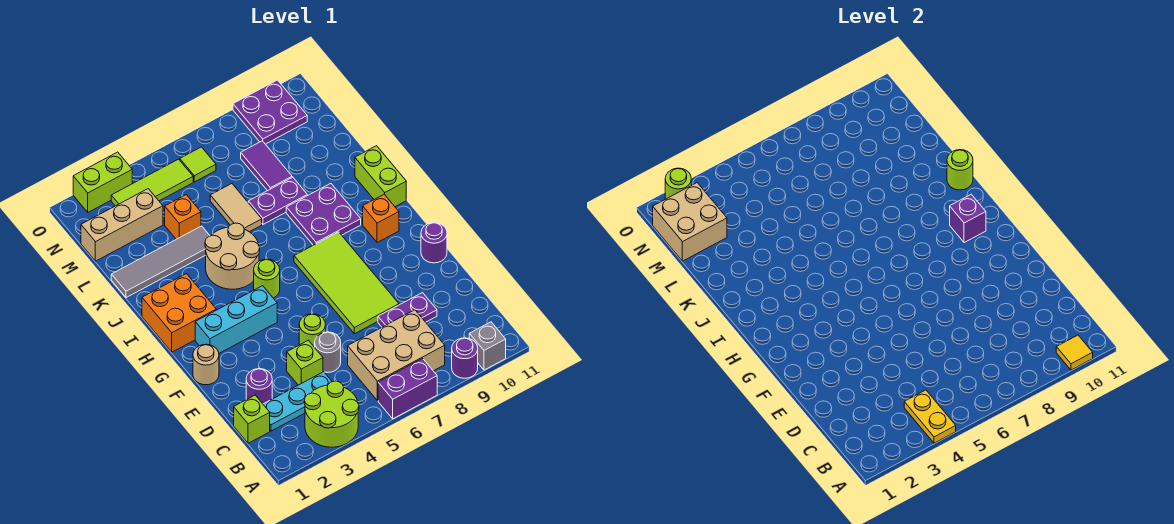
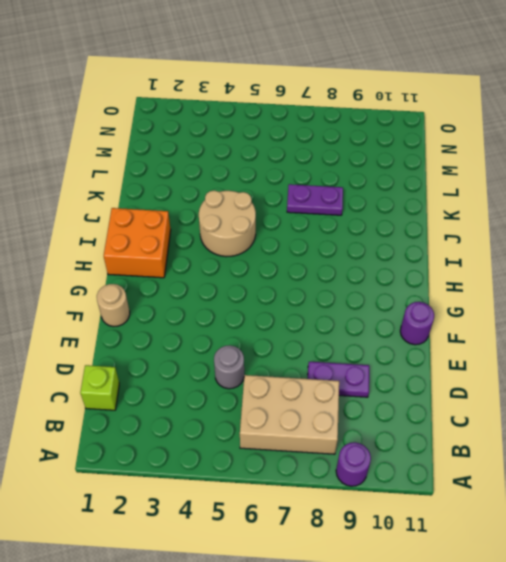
none -> lime 2x2 round brick [304,381,359,447]
none -> purple 1x2 brick [378,358,437,419]
none -> grey 1x1 brick [469,322,506,370]
none -> cyan 1x3 plate [263,372,332,431]

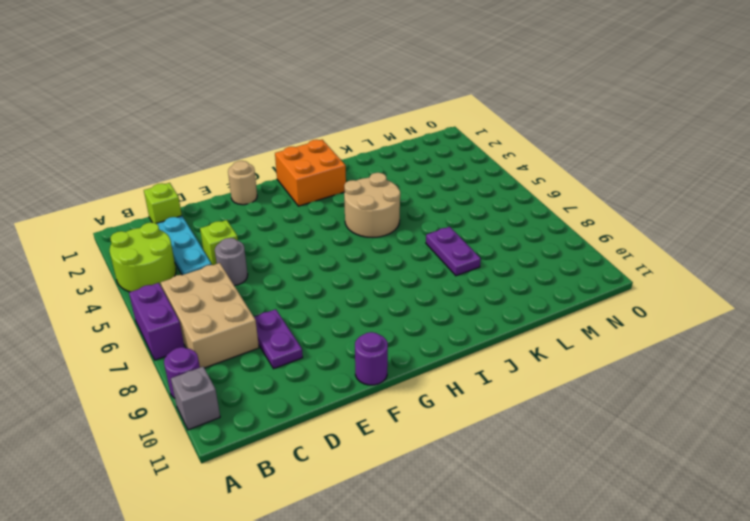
none -> purple 1x1 round brick [246,369,272,404]
none -> lime 1x1 round brick [299,314,325,347]
none -> lime 2x4 tile [294,232,399,334]
none -> cyan 1x3 brick [195,286,277,353]

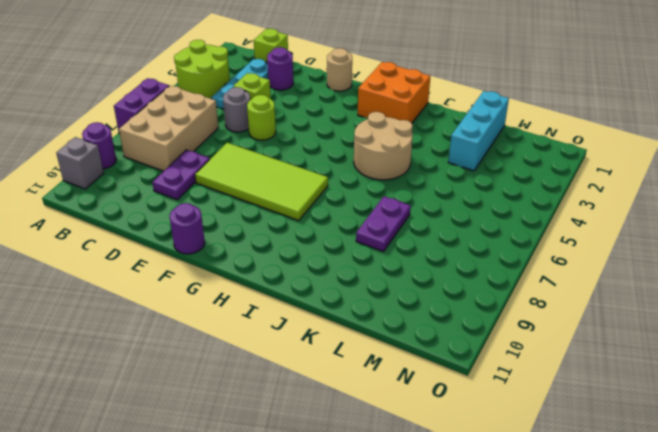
cyan 1x3 brick [448,91,509,171] -> cyan 1x3 brick moved to [195,286,277,353]
none -> lime 1x1 round brick [254,259,280,298]
none -> orange 1x1 brick [363,194,399,243]
none -> purple 2x2 plate [286,183,361,245]
none -> lime 1x2 brick [355,146,406,207]

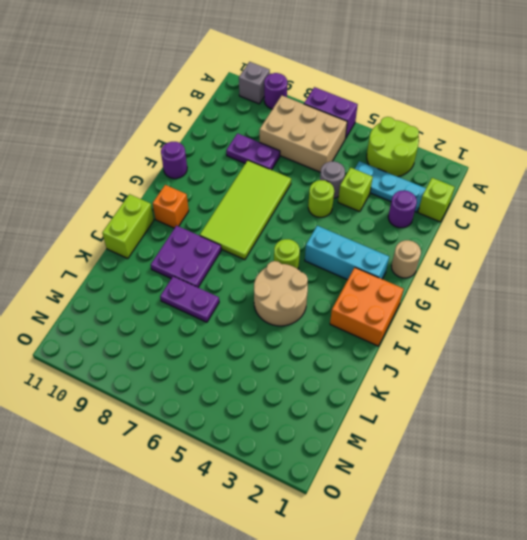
none -> grey 1x4 tile [111,226,210,298]
none -> tan 1x2 tile [210,184,262,232]
none -> orange 1x1 brick [165,195,201,239]
none -> purple 1x2 tile [241,141,292,191]

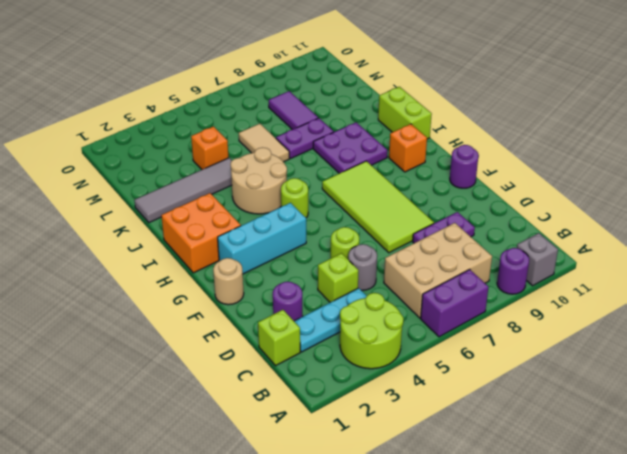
none -> tan 1x3 brick [81,189,163,261]
none -> lime 1x3 tile [111,159,193,206]
none -> lime 1x1 tile [180,147,216,182]
none -> purple 2x2 plate [233,80,307,144]

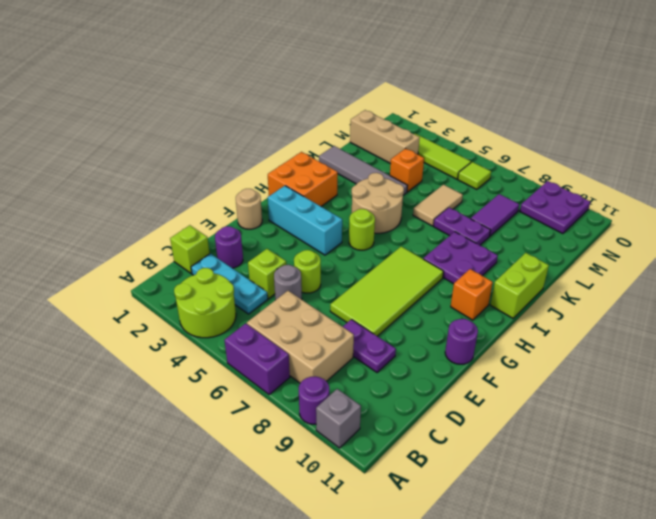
none -> lime 1x2 brick [73,152,132,212]
none -> yellow 1x2 plate [904,390,956,443]
none -> yellow 1x1 tile [1056,335,1093,370]
none -> purple 1x1 brick [950,194,986,243]

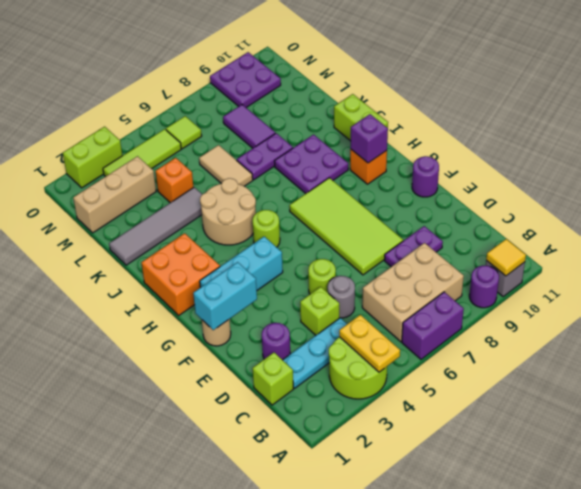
cyan 1x2 brick [193,262,257,330] -> none
none -> lime 1x1 round brick [947,150,973,190]
none -> tan 2x2 brick [653,183,727,261]
none -> lime 1x1 round brick [665,168,691,199]

